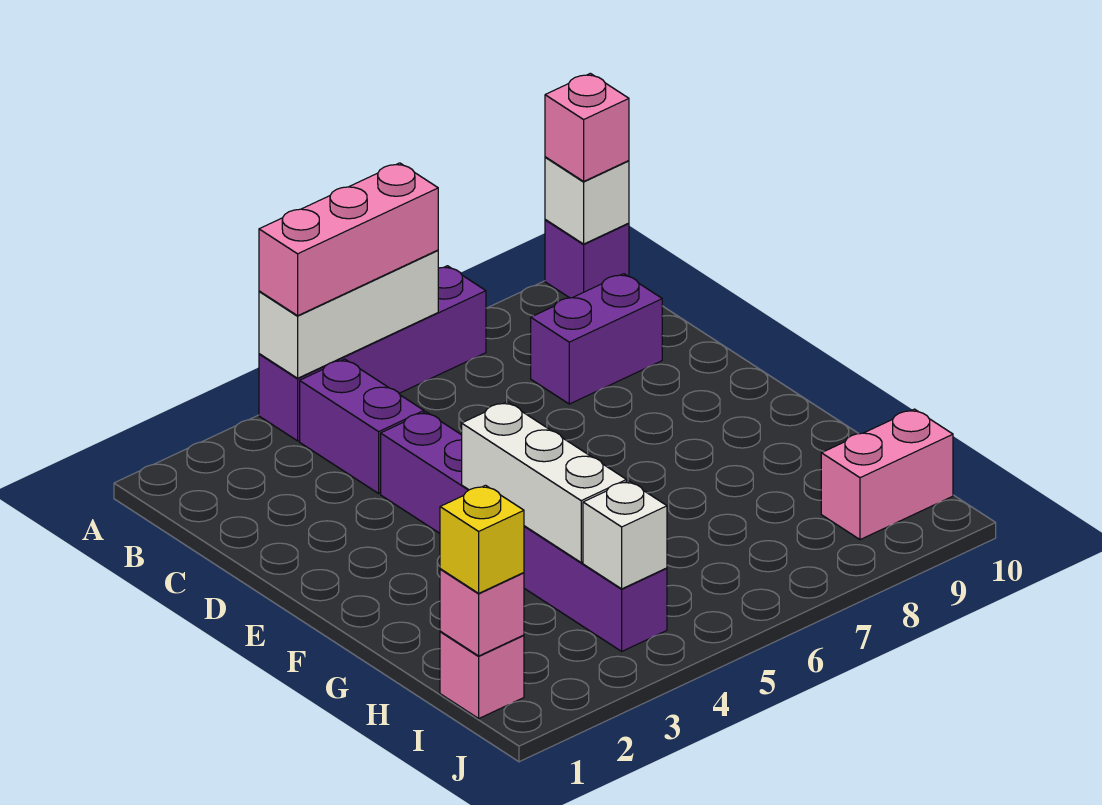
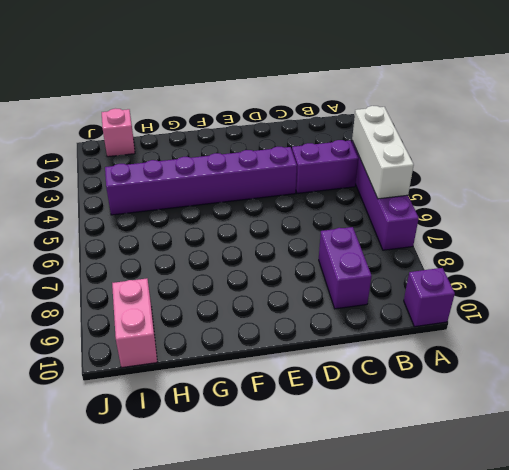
none -> white 1x1 brick [545,157,629,244]
none -> white 1x3 brick [462,402,627,562]
none -> pink 1x1 brick [440,569,524,656]

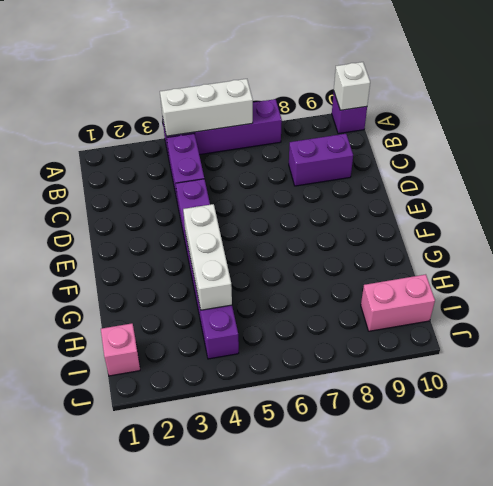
none -> pink 1x1 brick [440,569,524,656]
none -> white 1x1 brick [583,481,667,589]
none -> pink 1x3 brick [259,163,438,316]

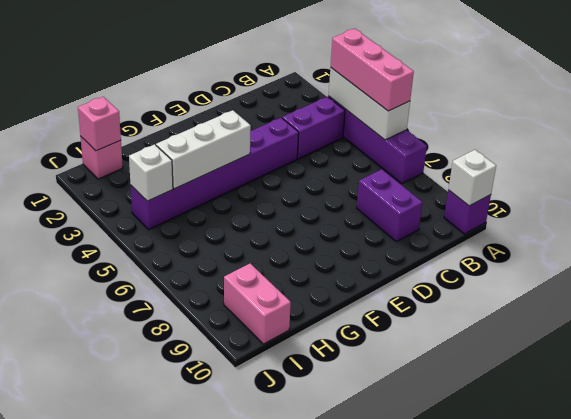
none -> pink 1x1 brick [545,73,629,181]
none -> yellow 1x1 brick [440,485,524,593]

